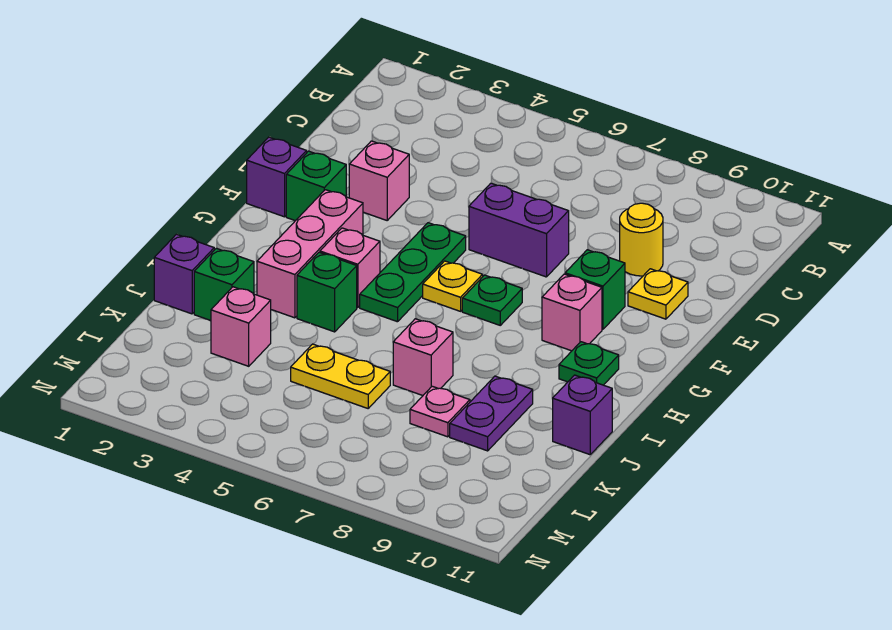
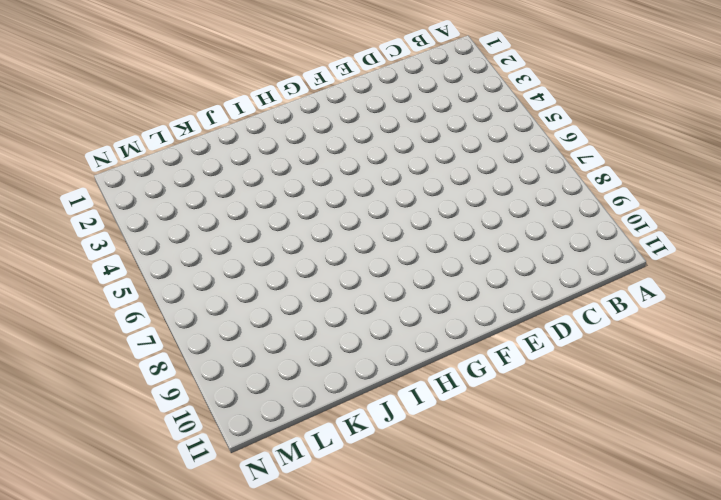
none -> yellow 1x1 round brick [620,203,663,276]
none -> pink 1x1 brick [349,141,409,220]
none -> purple 1x2 brick [469,183,569,277]

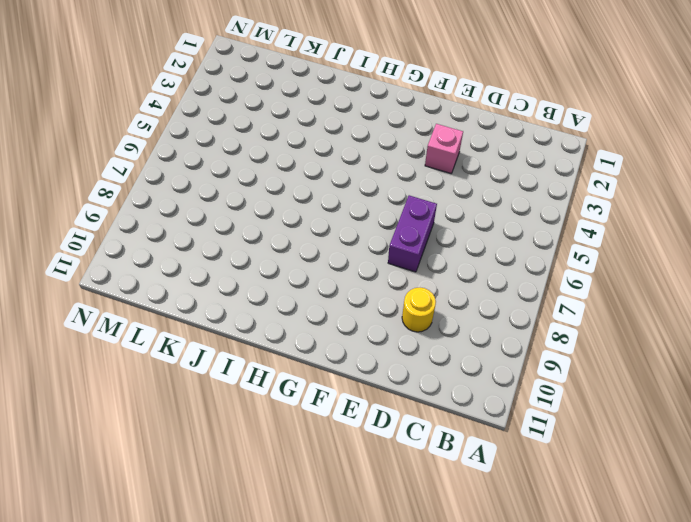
none -> yellow 1x1 plate [628,269,688,319]
none -> purple 1x1 brick [247,137,307,217]
none -> green 1x1 brick [286,151,346,221]

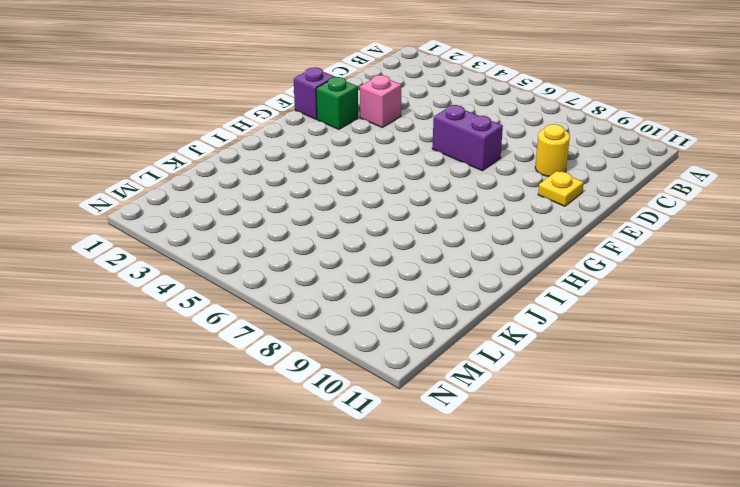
none -> green 1x3 plate [360,223,466,322]
none -> green 1x1 brick [565,250,625,329]
none -> pink 1x3 brick [257,190,363,318]

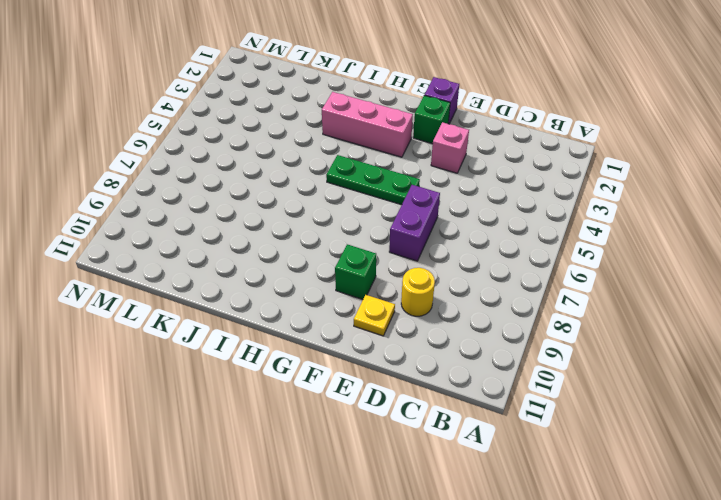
none -> yellow 1x1 plate [423,261,483,311]
none -> green 1x1 plate [462,275,522,325]
none -> pink 1x1 brick [542,274,602,351]

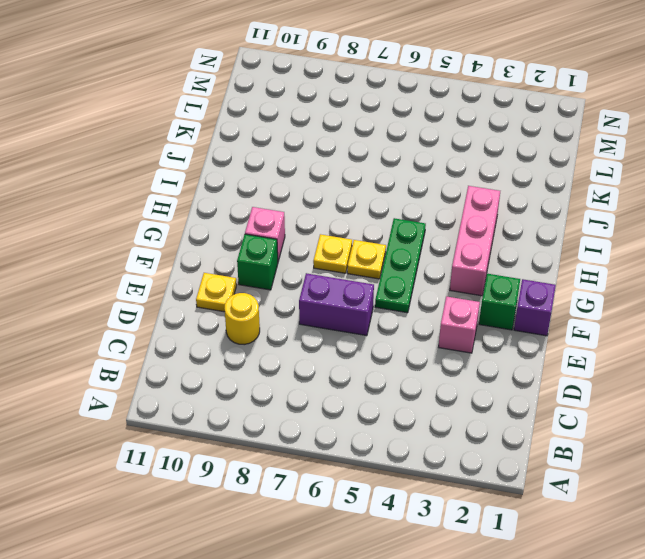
yellow 1x1 plate [313,234,352,273] -> green 1x1 plate [462,275,522,325]
none -> pink 1x1 brick [320,228,380,308]
none -> green 1x1 plate [559,342,619,385]
none -> green 1x1 brick [297,252,357,332]

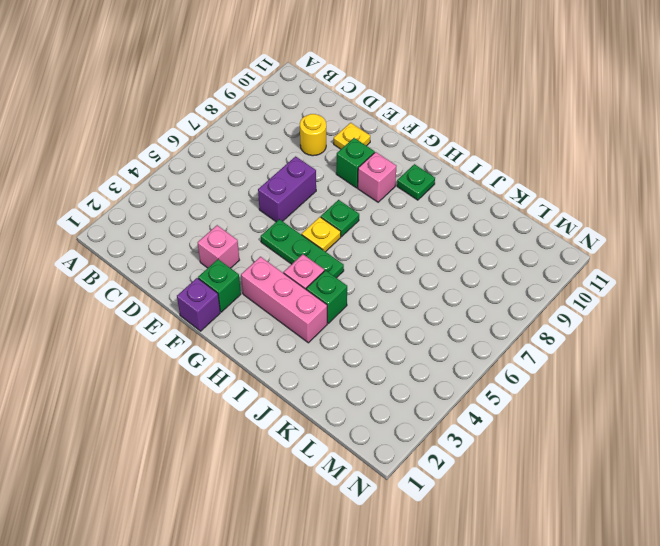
none -> purple 1x1 brick [154,234,214,314]
none -> green 1x1 brick [194,248,254,321]
none -> pink 1x1 brick [393,319,453,395]

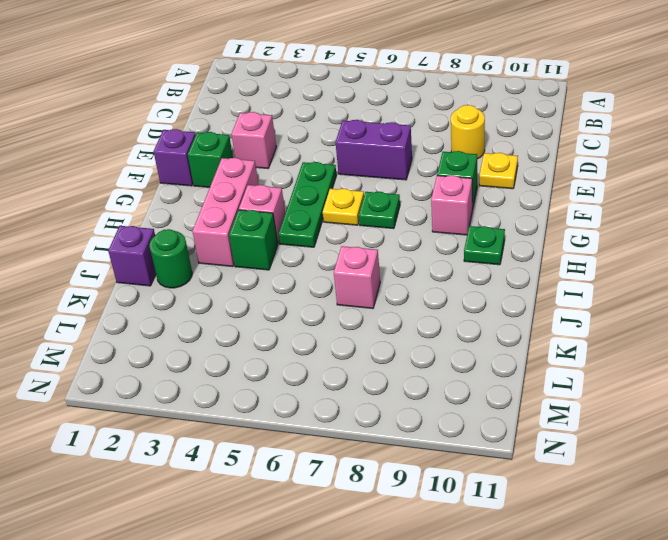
green 1x1 round brick [149,229,192,288] -> green 1x1 brick [194,248,254,321]
none -> purple 1x2 plate [450,376,533,451]
none -> purple 1x1 brick [553,375,612,455]
none -> pink 1x1 brick [211,287,271,366]

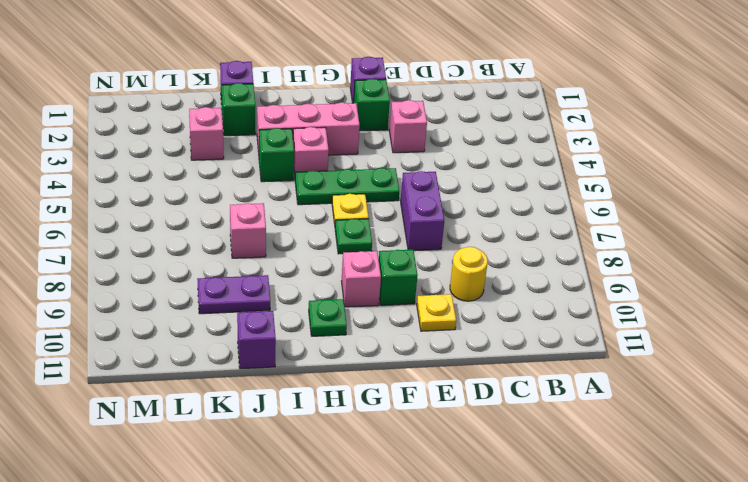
none -> yellow 1x2 plate [291,344,390,408]
none -> pink 1x1 plate [410,386,470,437]

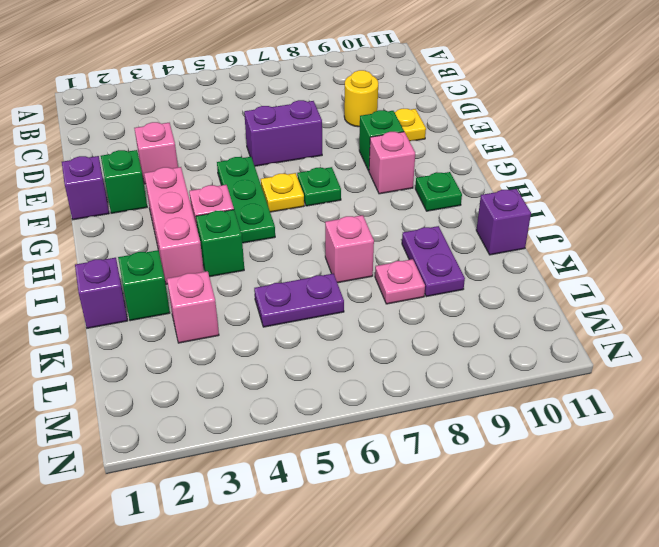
purple 1x2 plate [254,274,344,327] -> yellow 1x2 plate [291,344,390,408]

